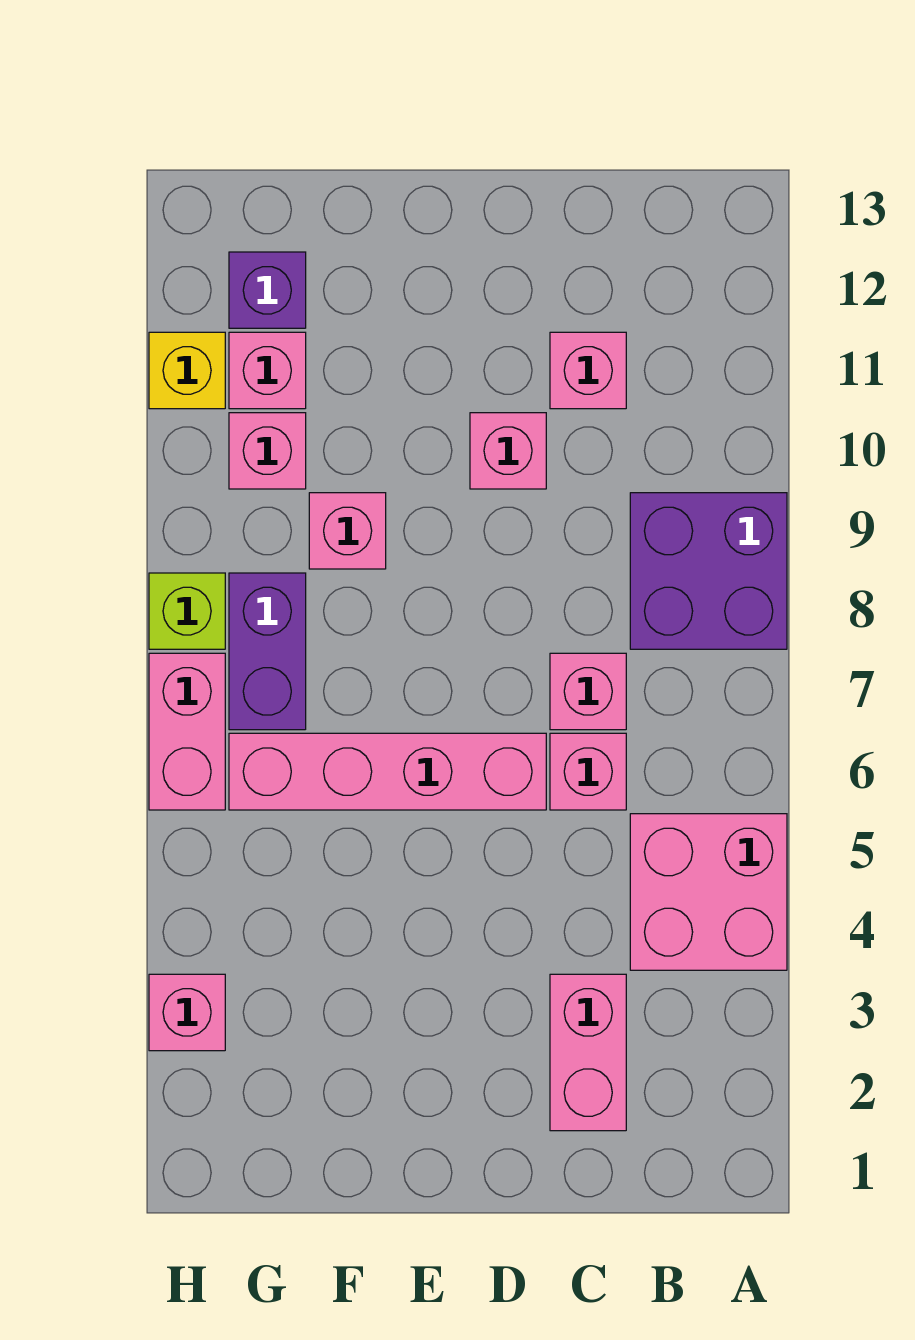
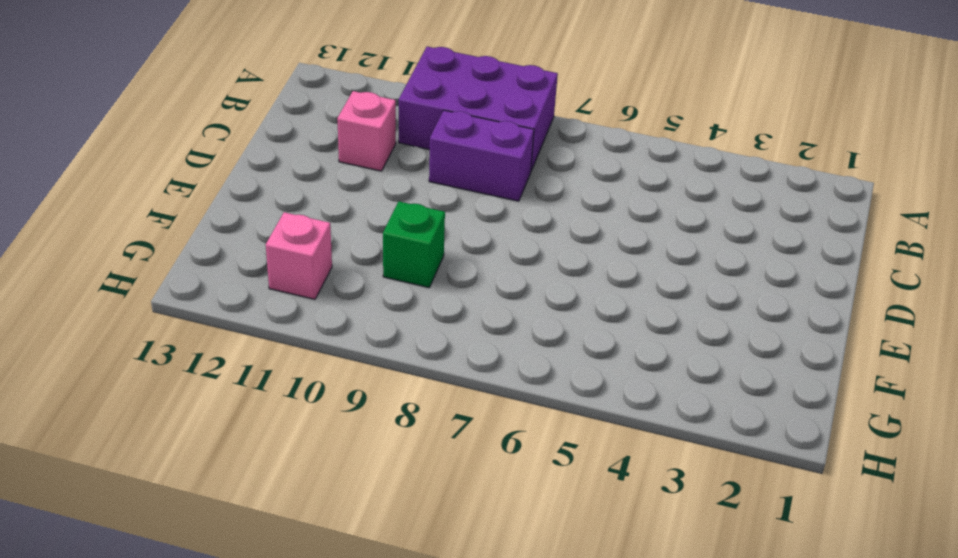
purple 2x3 brick [399,47,558,171] -> purple 2x2 brick [630,493,787,649]
purple 1x2 brick [429,110,534,201] -> purple 1x2 brick moved to [229,573,306,730]
green 1x1 brick [383,201,445,288] -> pink 1x1 brick [309,493,386,569]
none -> pink 2x2 brick [630,814,787,970]
none -> pink 1x2 brick [550,974,626,1131]
none -> pink 1x1 brick [550,733,626,810]

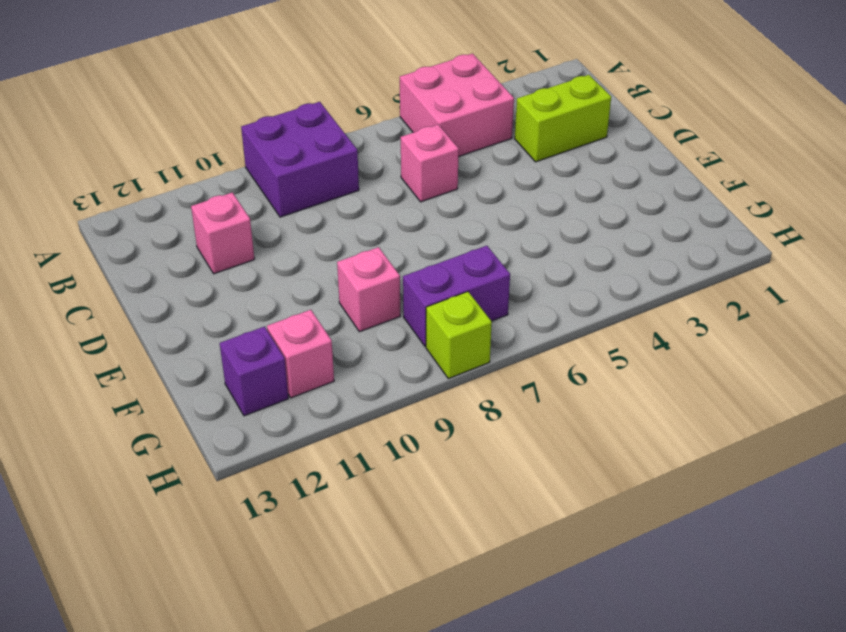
lime 1x2 brick [515,75,611,162] -> pink 1x2 brick [550,974,626,1131]
none -> pink 1x1 brick [550,653,626,730]
none -> pink 1x4 brick [229,733,546,810]
none -> pink 1x1 brick [470,413,546,489]

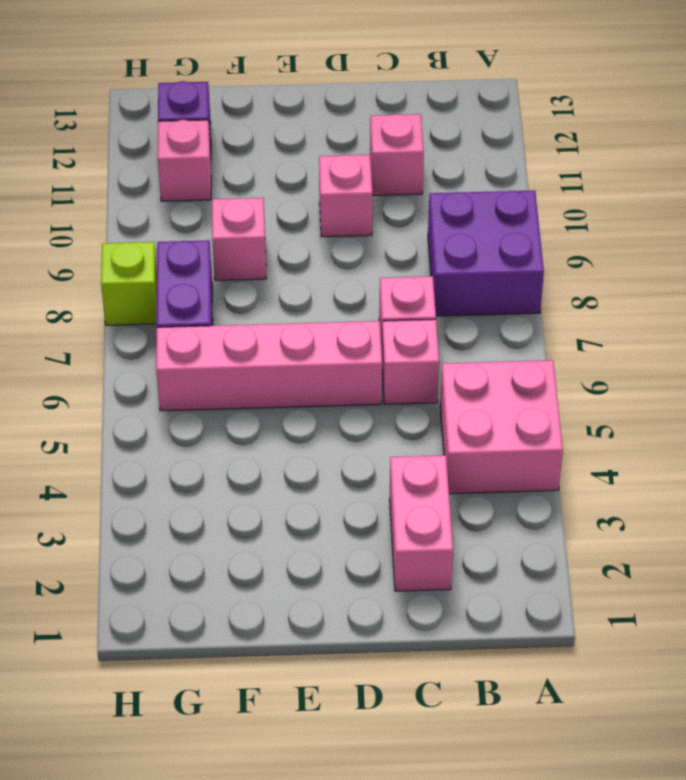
none -> pink 1x1 brick [229,413,306,489]
none -> pink 1x1 brick [149,974,225,1051]
none -> pink 1x2 brick [149,653,225,810]

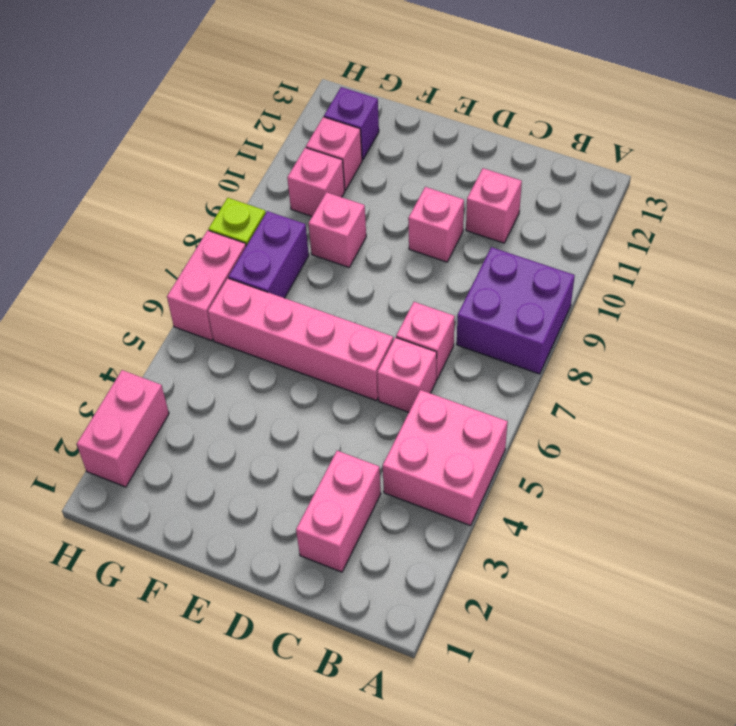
pink 1x2 brick [77,370,169,487] -> pink 1x1 brick [149,974,225,1051]
none -> yellow 1x1 brick [149,332,225,409]

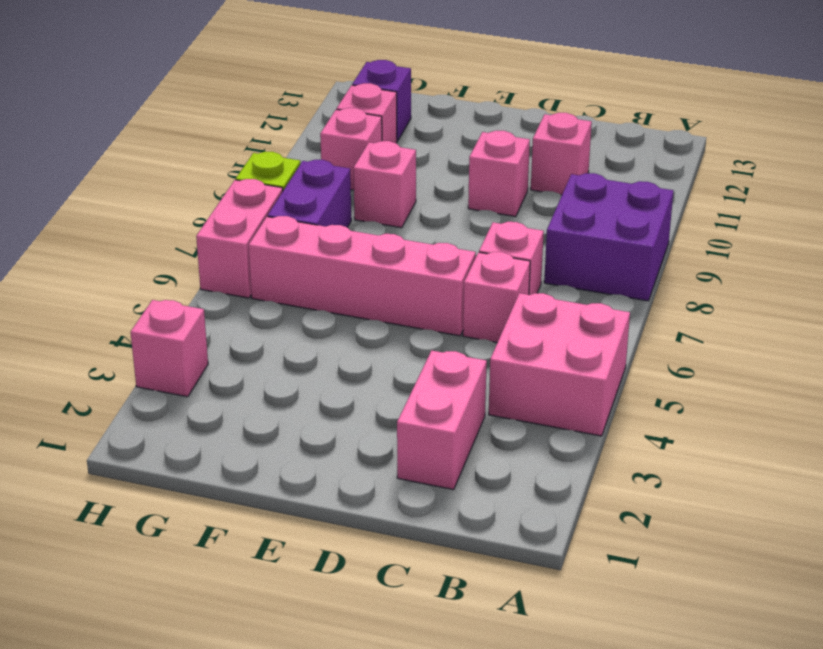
none -> yellow 1x1 brick [149,332,225,409]

